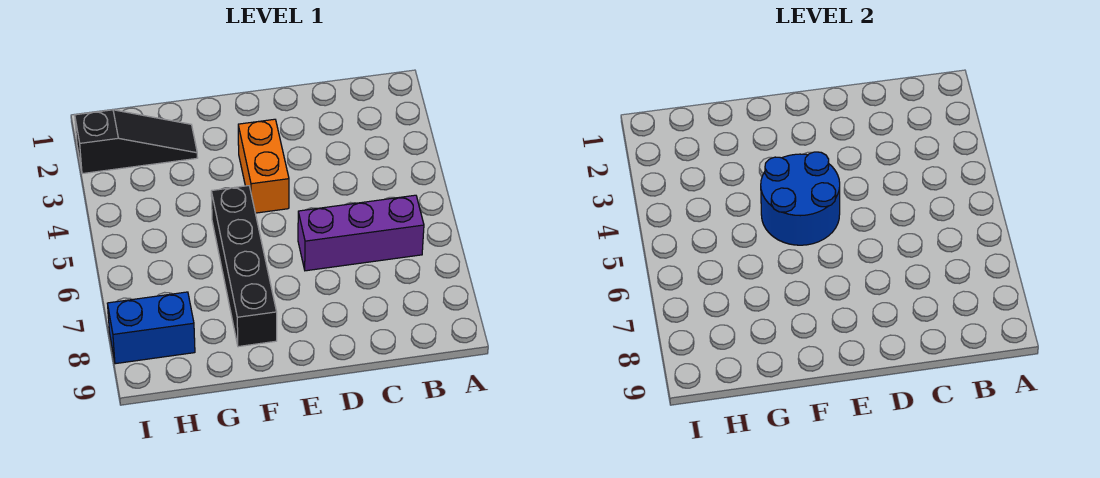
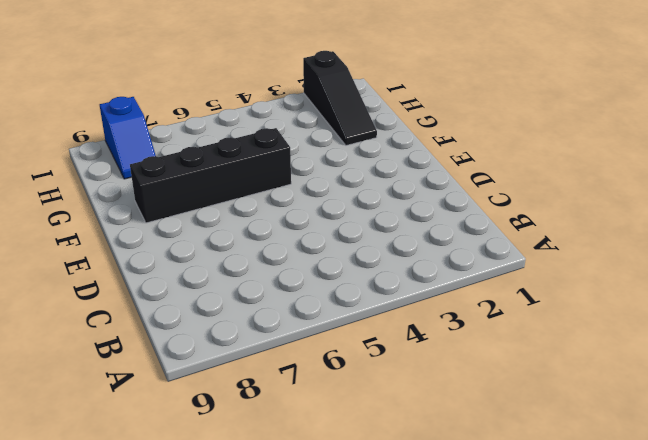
blue 1x2 slope [100,97,156,179] -> blue 1x2 brick [107,292,195,364]
none -> purple 1x3 brick [298,195,424,271]
none -> orange 1x2 brick [238,119,289,213]

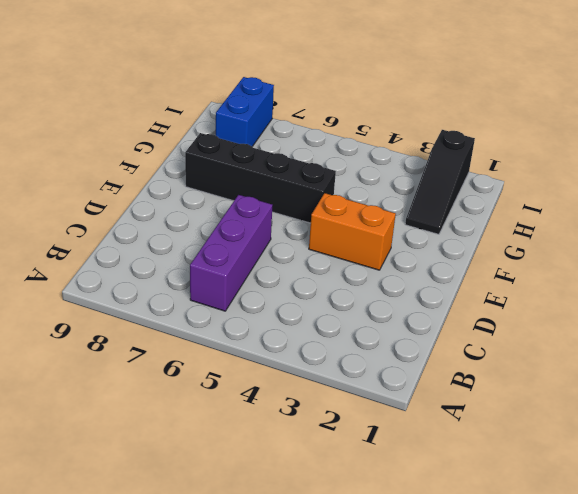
none -> blue 2x2 round brick [761,152,840,245]

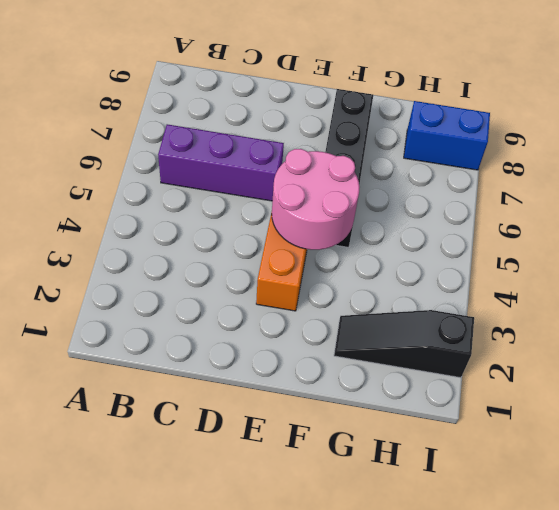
pink 2x2 round brick [272,149,360,250] -> blue 2x2 round brick [761,152,840,245]

